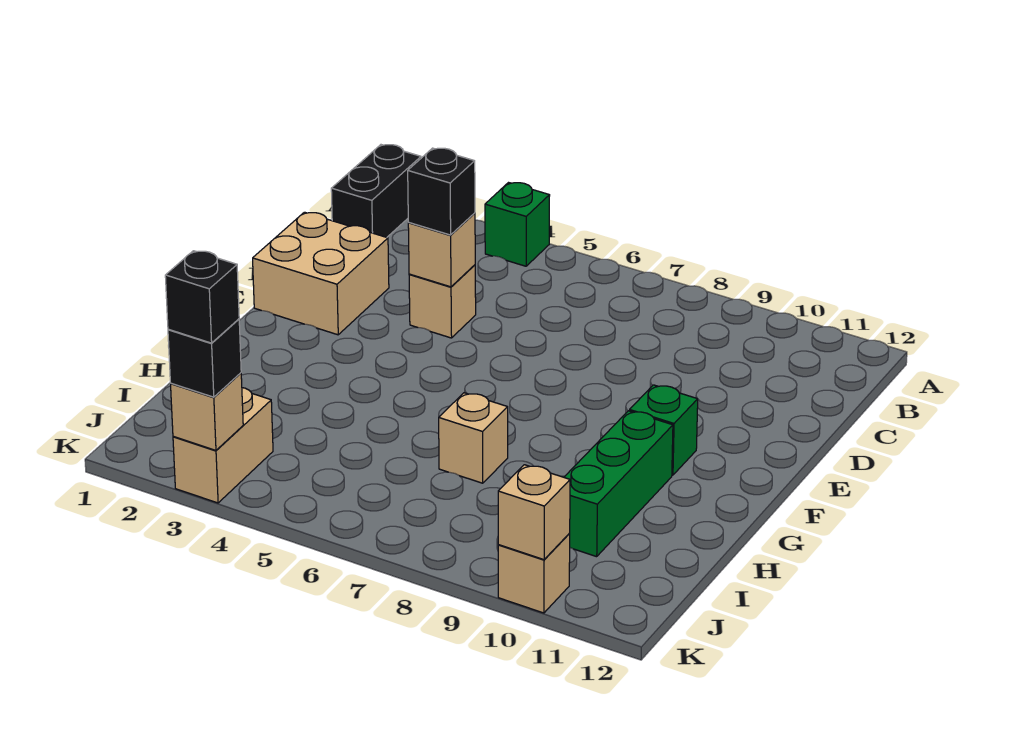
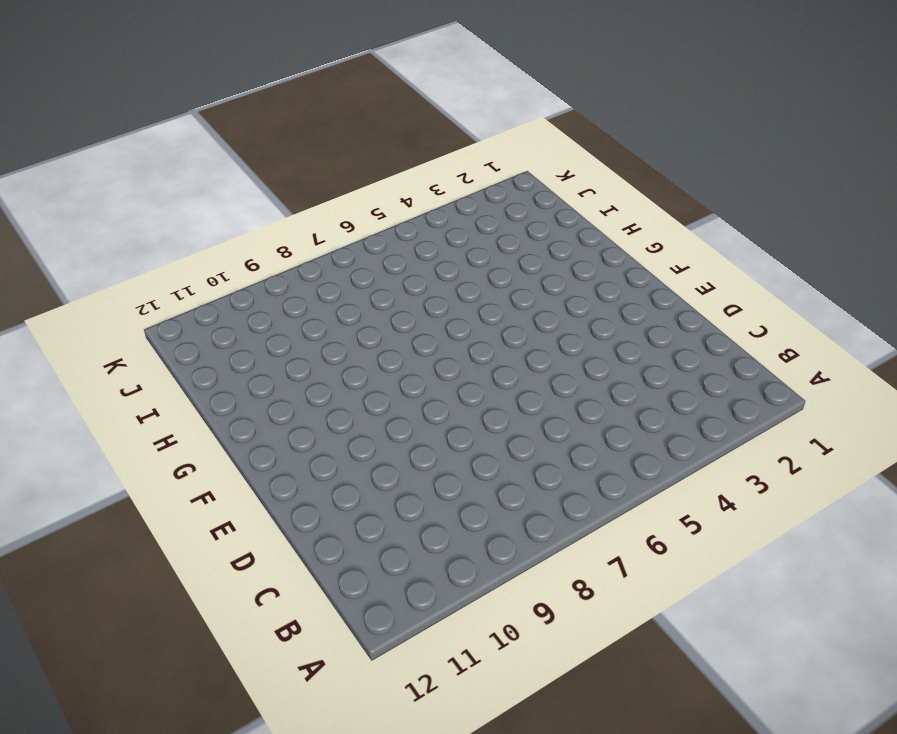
none -> black 1x2 brick [331,145,421,237]
none -> green 1x1 brick [485,183,550,266]
none -> tan 2x2 brick [253,212,389,335]

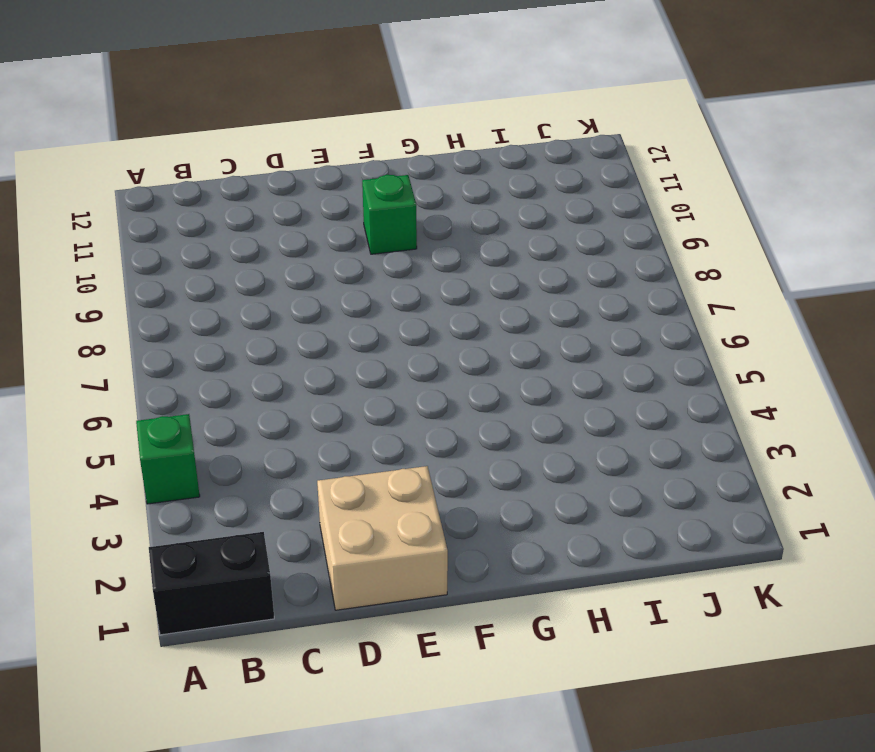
none -> tan 1x1 brick [409,265,476,338]
none -> green 1x3 brick [564,411,673,557]
none -> tan 1x1 brick [439,393,508,483]

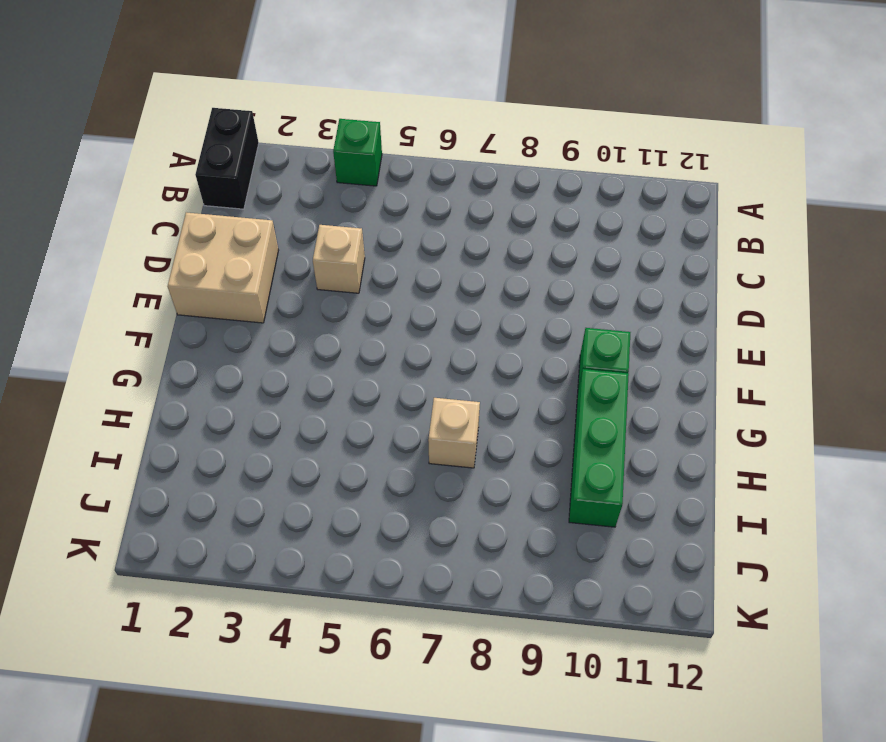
none -> tan 1x2 brick [173,388,273,503]
none -> tan 1x1 brick [498,534,570,613]
none -> tan 1x1 brick [408,213,475,287]

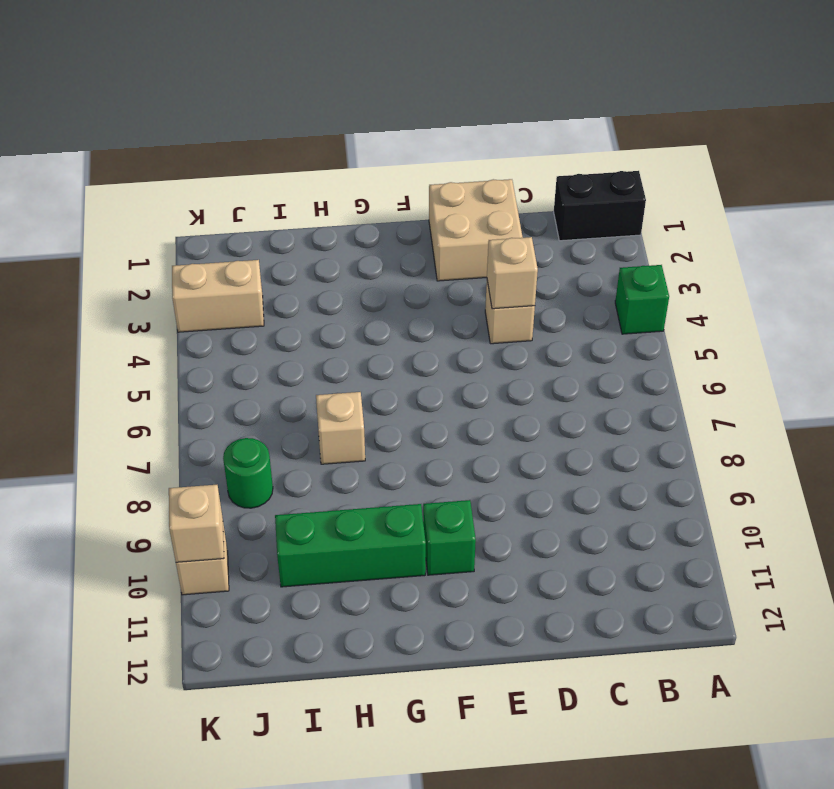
green 1x1 round brick [223,438,273,508] -> none
none -> tan 1x1 brick [171,373,243,450]
none -> black 1x1 brick [408,148,475,235]
none -> black 1x1 brick [168,319,241,397]

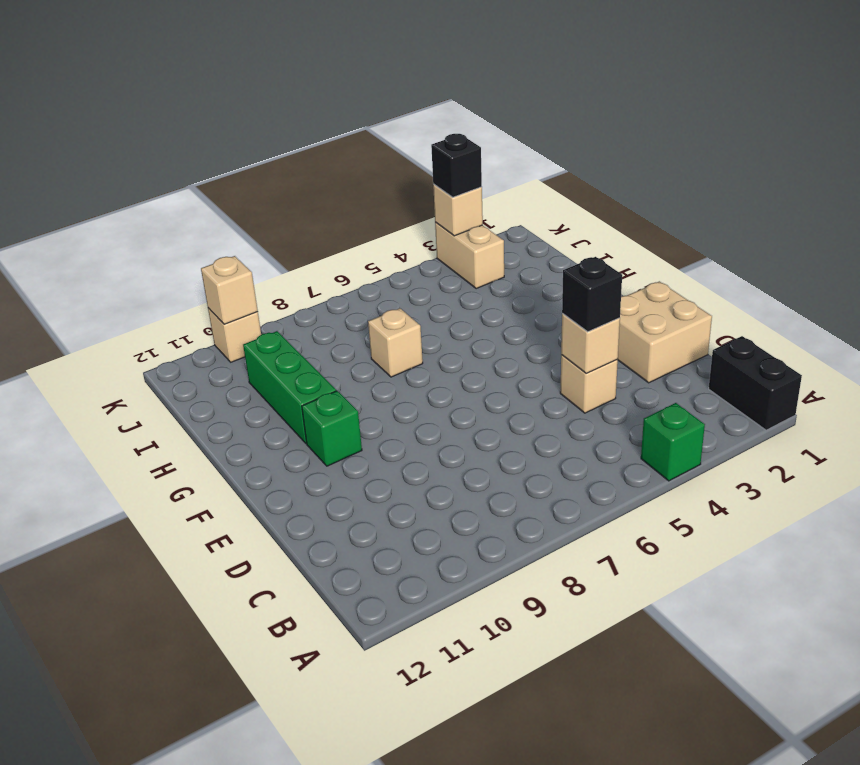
none -> black 1x1 brick [165,251,239,343]

